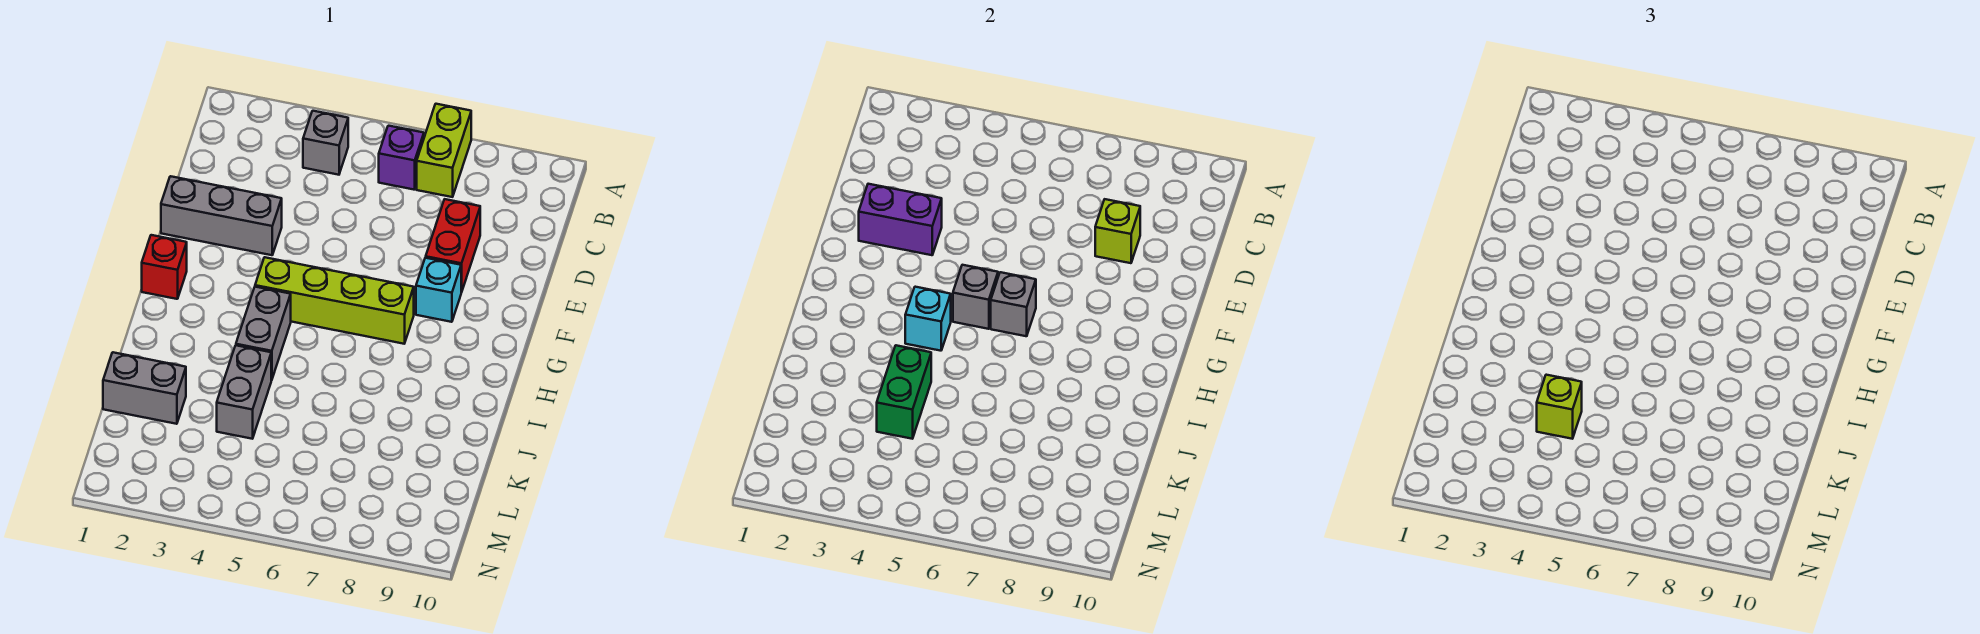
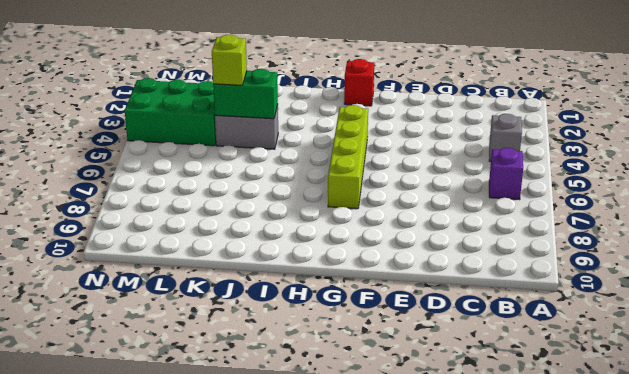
green 2x3 brick [125,78,216,146] -> none
none -> lime 1x2 brick [417,104,471,197]
none -> red 1x2 brick [426,199,480,292]
none -> grey 1x3 brick [161,176,282,255]

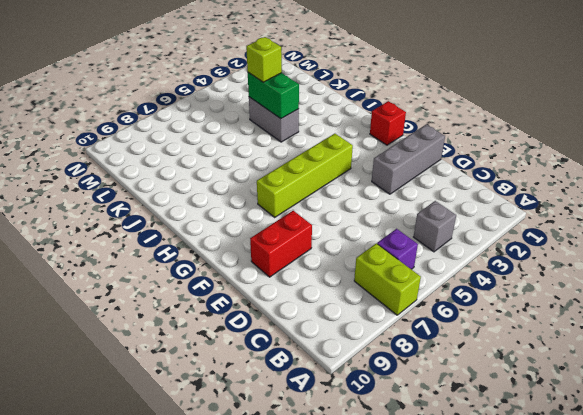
red 1x2 brick [250,211,312,277] -> red 1x2 brick turned to [426,199,480,292]
none -> cyan 1x1 brick [416,258,461,322]
none -> grey 1x2 brick [236,287,291,380]
none -> grey 1x2 brick [103,352,186,424]

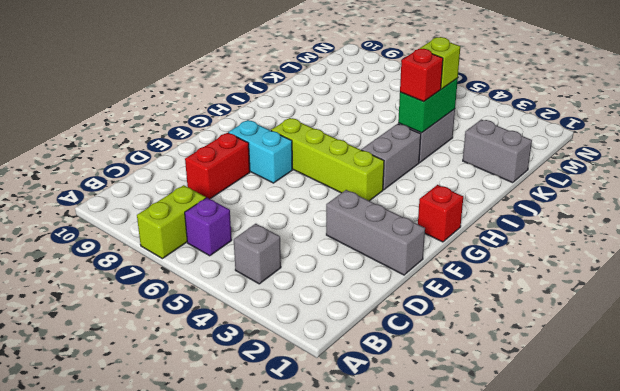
cyan 1x2 brick [228,120,293,183] -> cyan 1x1 brick [416,258,461,322]
red 1x1 brick [400,49,443,102] -> none
none -> lime 1x1 brick [1095,199,1140,263]
none -> purple 1x2 brick [859,184,942,255]
none -> grey 1x1 brick [953,265,998,329]

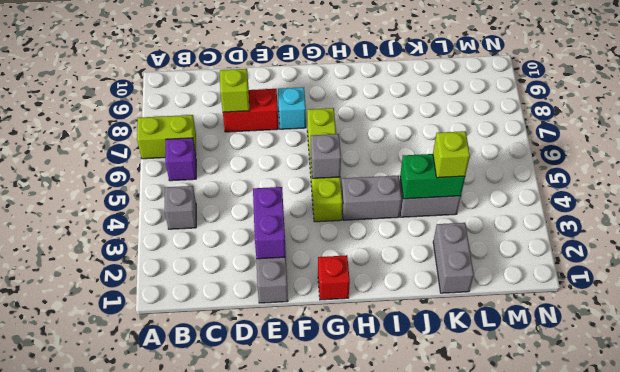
none -> grey 1x1 brick [991,272,1036,336]
none -> cyan 1x1 brick [905,287,951,351]

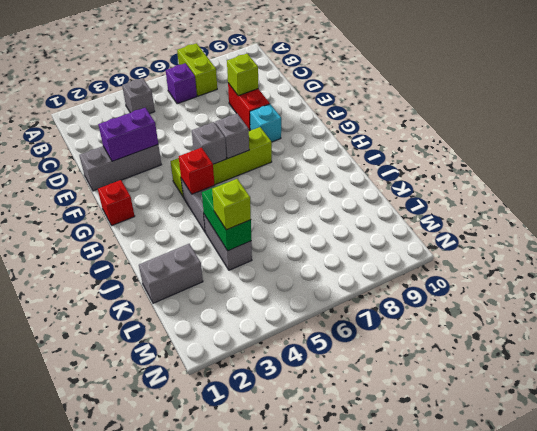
red 1x1 brick [179,148,214,194] -> cyan 1x1 brick [905,287,951,351]

